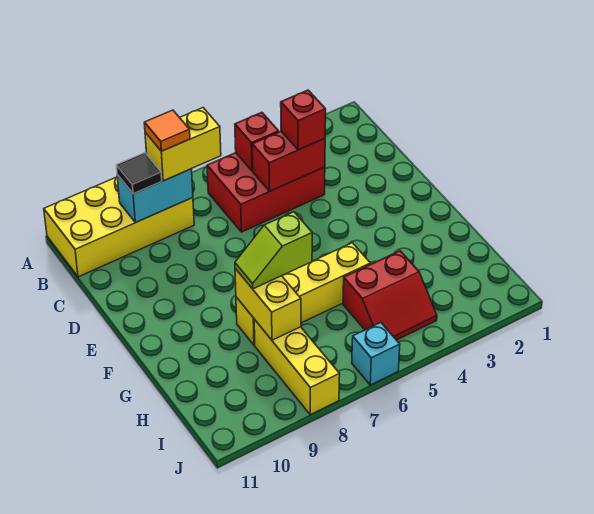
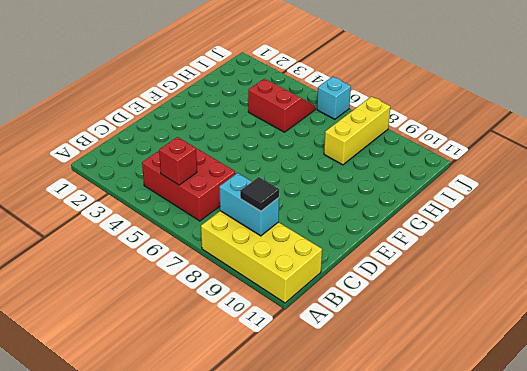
none -> yellow 1x4 brick [236,243,370,345]
none -> red 1x2 brick [252,132,325,191]
none -> yellow 1x2 brick [235,268,301,340]

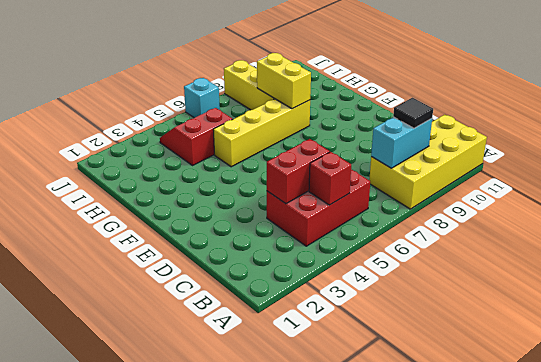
none -> yellow 1x2 brick [145,108,221,181]
none -> red 1x1 brick [281,90,326,150]
none -> lime 1x2 slope [235,212,312,289]

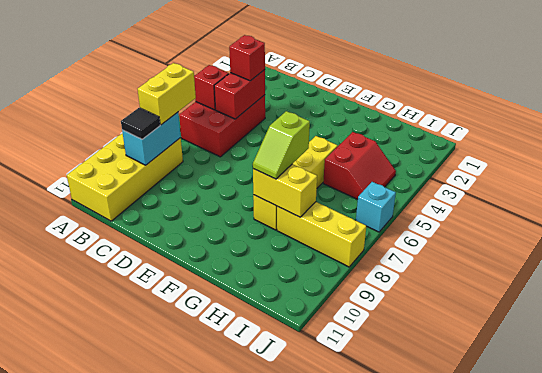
none -> orange 1x1 tile [144,110,190,151]

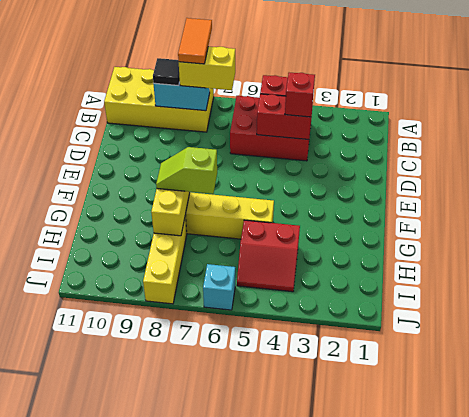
orange 1x2 tile [178,18,212,64] -> orange 1x1 tile [144,110,190,151]

